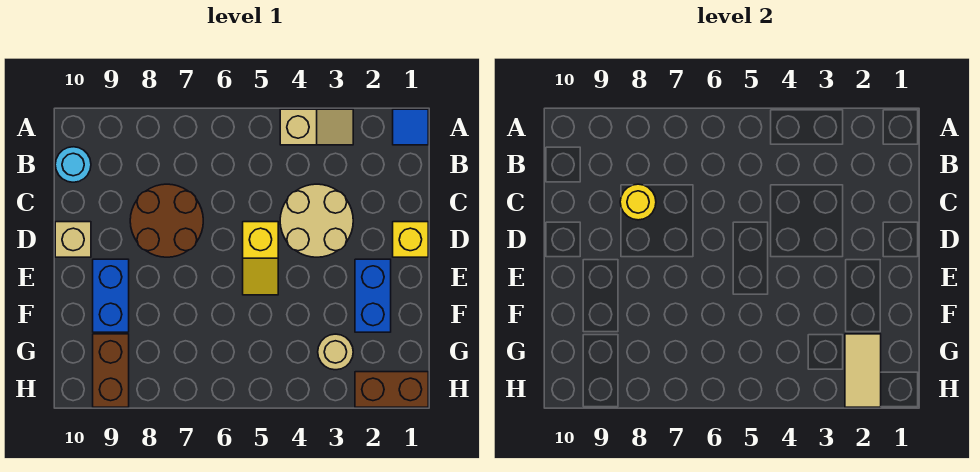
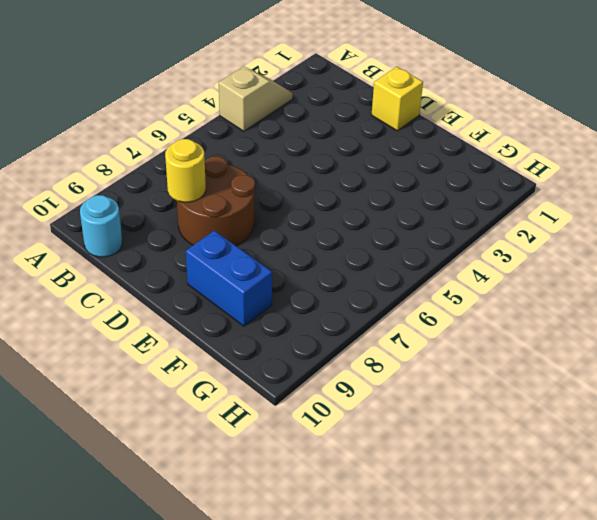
none -> blue 1x1 tile [393,109,428,145]
none -> tan 2x2 round brick [280,184,353,257]
none -> yellow 1x2 slope [243,222,278,295]

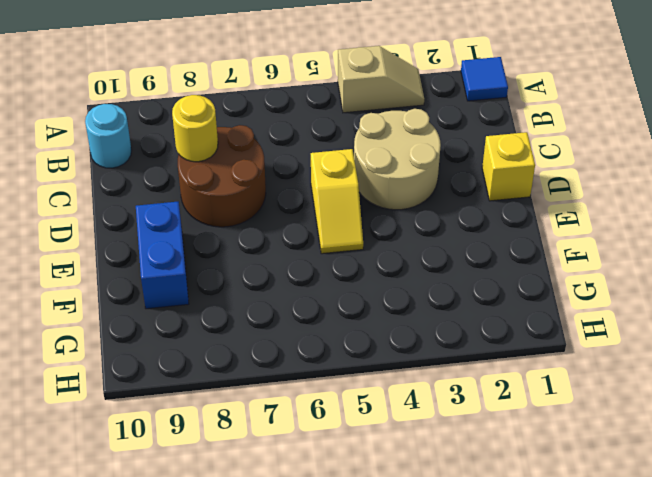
none -> tan 1x1 brick [55,222,91,257]
none -> blue 1x2 brick [355,259,391,332]
none -> tan 1x1 round brick [318,334,353,370]

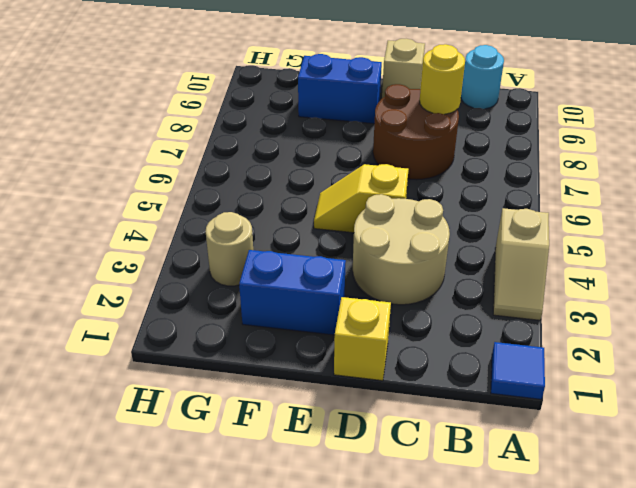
none -> brown 1x2 brick [93,334,129,407]
none -> brown 1x2 brick [355,372,428,407]
none -> tan 1x2 tile [845,334,881,407]

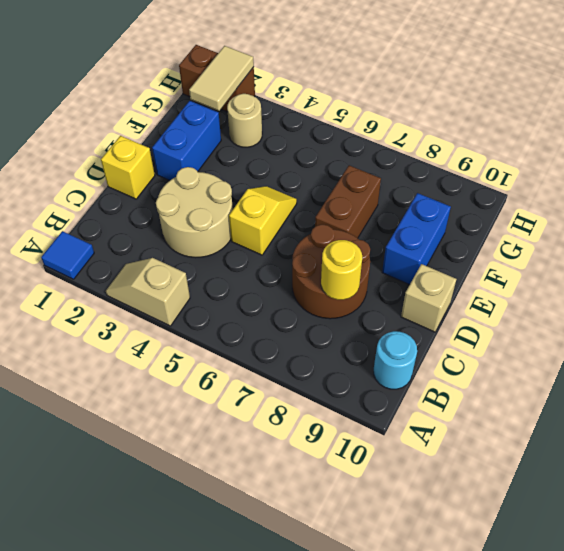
brown 1x2 brick [315,165,381,238] -> brown 1x2 brick moved to [93,334,129,407]

